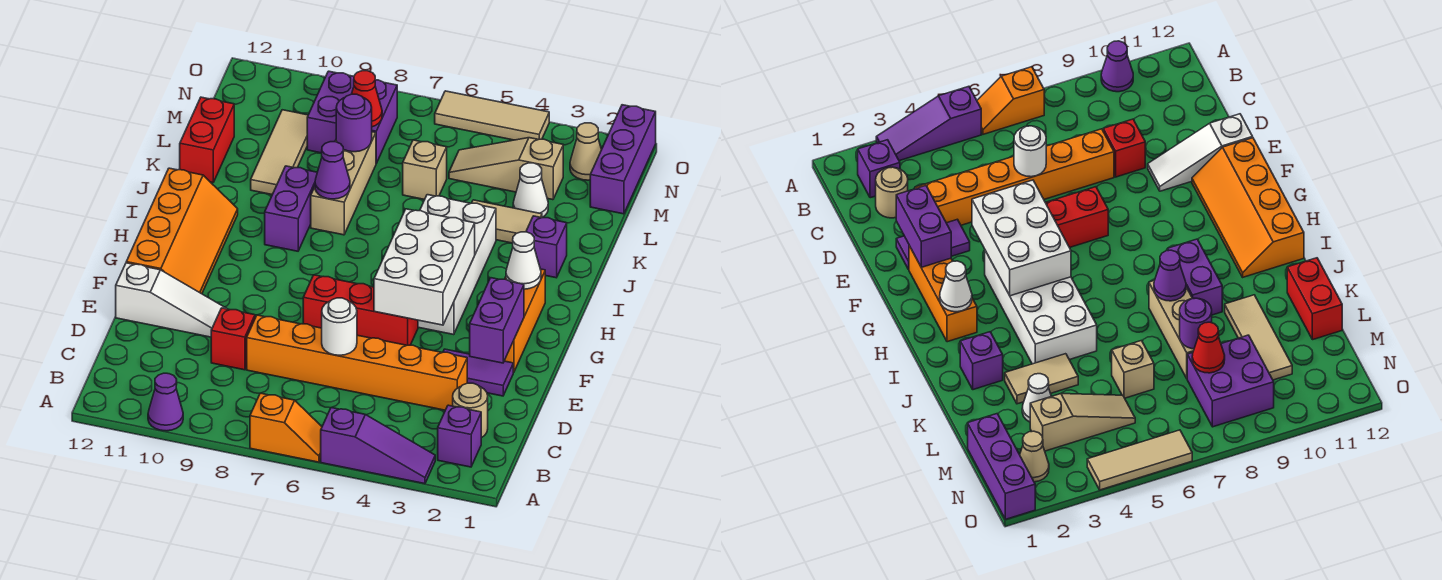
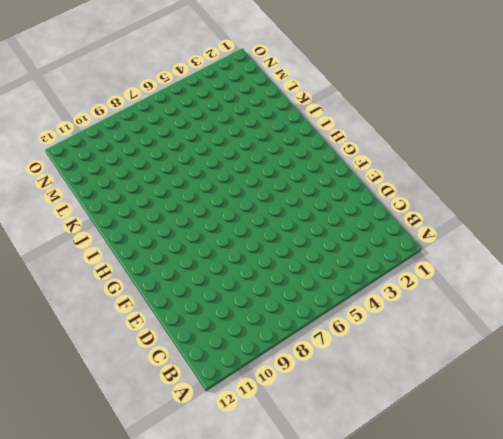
none -> purple 1x3 slope [321,408,435,484]
none -> orange 1x2 slope [250,393,322,462]
none -> purple 1x1 cone [148,373,183,431]
none -> purple 1x1 brick [438,405,481,467]

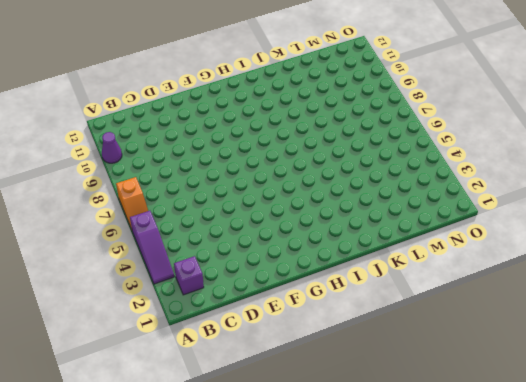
none -> tan 1x1 round brick [453,383,488,438]
none -> orange 1x6 brick [247,315,467,410]
none -> red 1x1 brick [211,308,255,370]
none -> purple 1x2 tile [443,349,513,396]

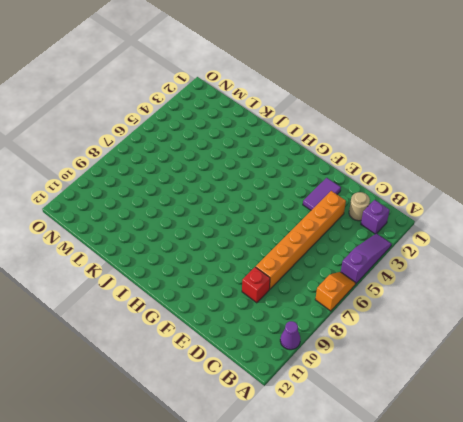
none -> white 1x3 slope [116,263,227,337]
none -> orange 1x3 brick [504,269,545,372]
none -> red 1x3 brick [303,275,418,345]
none -> orange 2x4 slope [126,168,238,294]

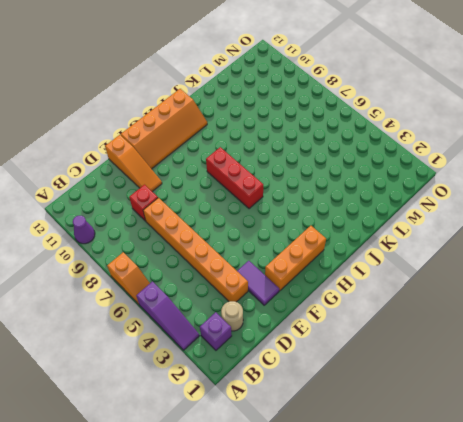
orange 1x3 slope [105,135,162,192] -> white 1x3 slope [116,263,227,337]
red 1x3 brick [206,147,263,209] -> red 1x3 brick moved to [303,275,418,345]
none -> white 2x4 brick [418,195,496,335]
none -> purple 1x2 brick [265,166,317,251]
none -> purple 1x1 brick [526,216,567,278]
none -> tan 1x3 brick [311,132,376,235]

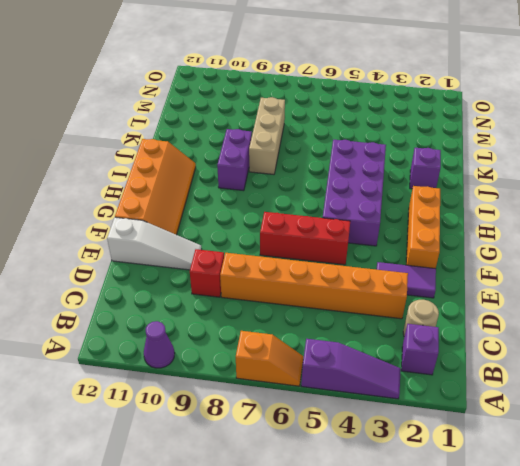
purple 2x4 brick [323,139,386,246] -> white 2x4 brick [418,195,496,335]
none -> tan 1x2 tile [472,200,542,243]
none -> tan 1x3 tile [251,110,308,195]
none -> red 1x2 brick [180,97,234,183]
none -> white 1x1 cone [513,163,548,217]

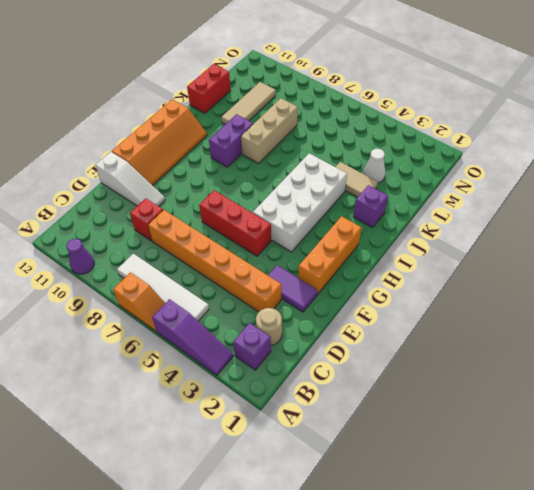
white 1x4 tile [117,254,209,321] -> none
none -> tan 1x1 brick [403,140,447,200]
none -> purple 1x3 brick [590,105,656,214]
none -> tan 1x3 slope [449,138,563,200]
none -> purple 2x2 brick [307,71,397,163]

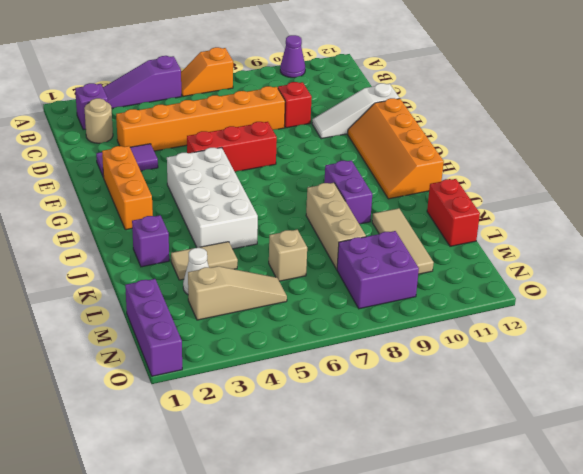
none -> tan 1x1 cone [570,123,602,180]
none -> tan 1x3 tile [435,91,549,140]
none -> white 1x1 round brick [322,298,357,355]
none -> purple 1x2 brick [470,278,524,363]

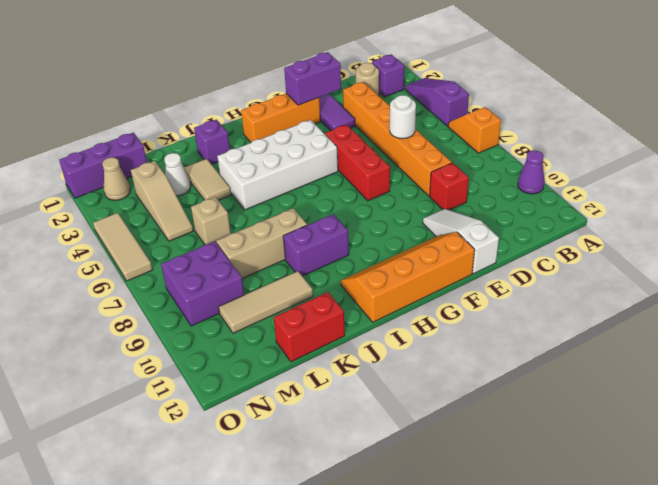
none -> white 2x3 brick [374,209,475,325]
none -> white 1x1 cone [506,232,541,289]
none -> purple 1x1 cone [315,142,350,199]
none -> purple 1x1 round brick [336,94,372,152]

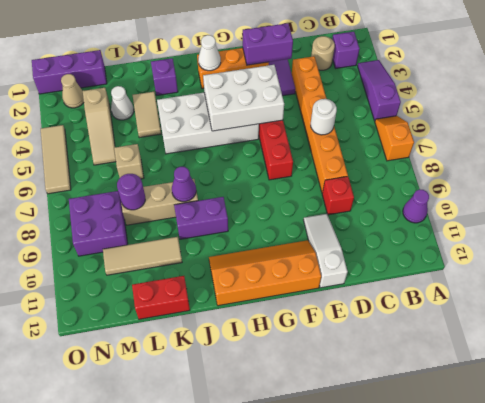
none -> red 1x1 cone [352,71,382,127]

